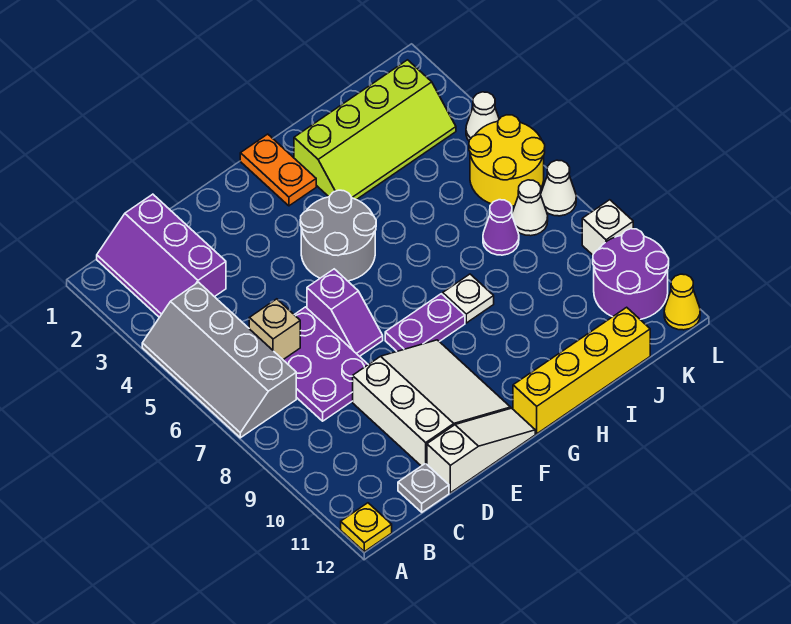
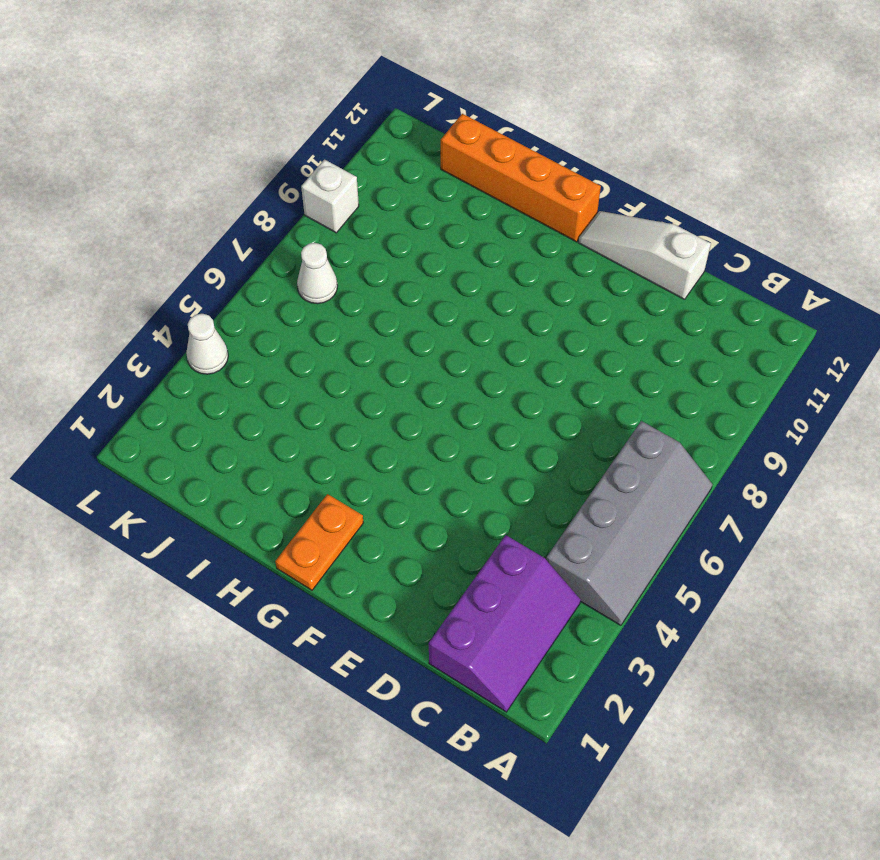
orange 1x4 brick [441,114,601,242] -> yellow 1x4 brick [513,307,650,434]
none -> yellow 1x1 plate [341,503,392,552]
none -> purple 2x3 plate [284,307,368,421]
none -> grey 1x1 plate [398,463,449,512]

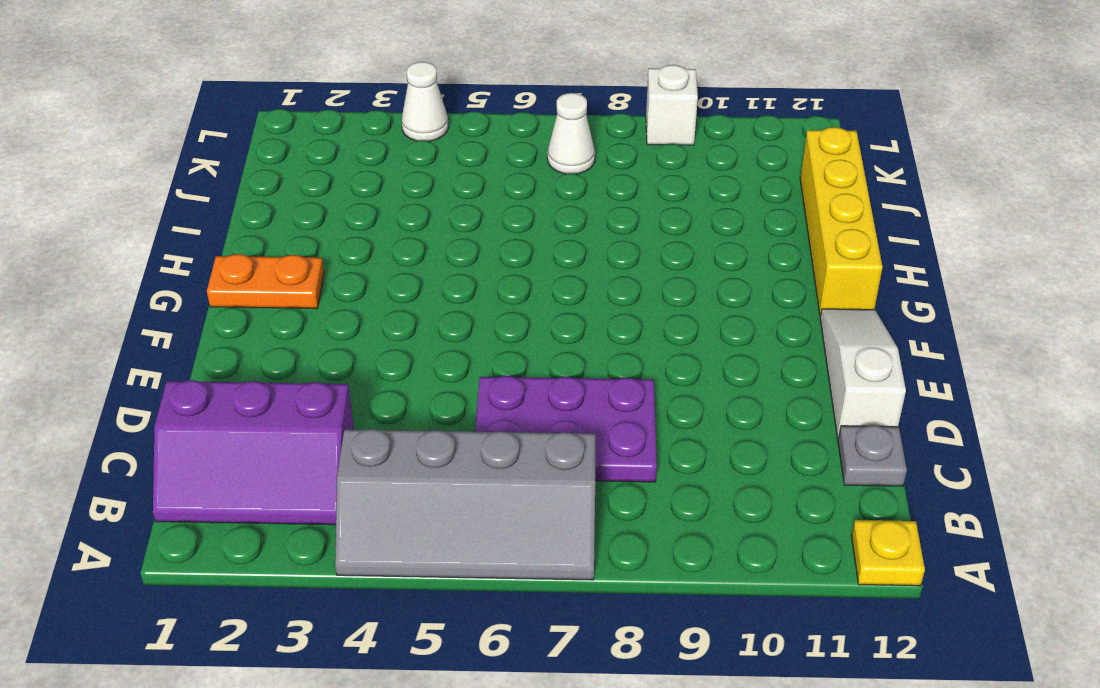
none -> white 3x3 slope [353,340,511,466]
none -> purple 1x2 slope [307,269,383,356]
none -> grey 2x2 round brick [300,190,376,281]

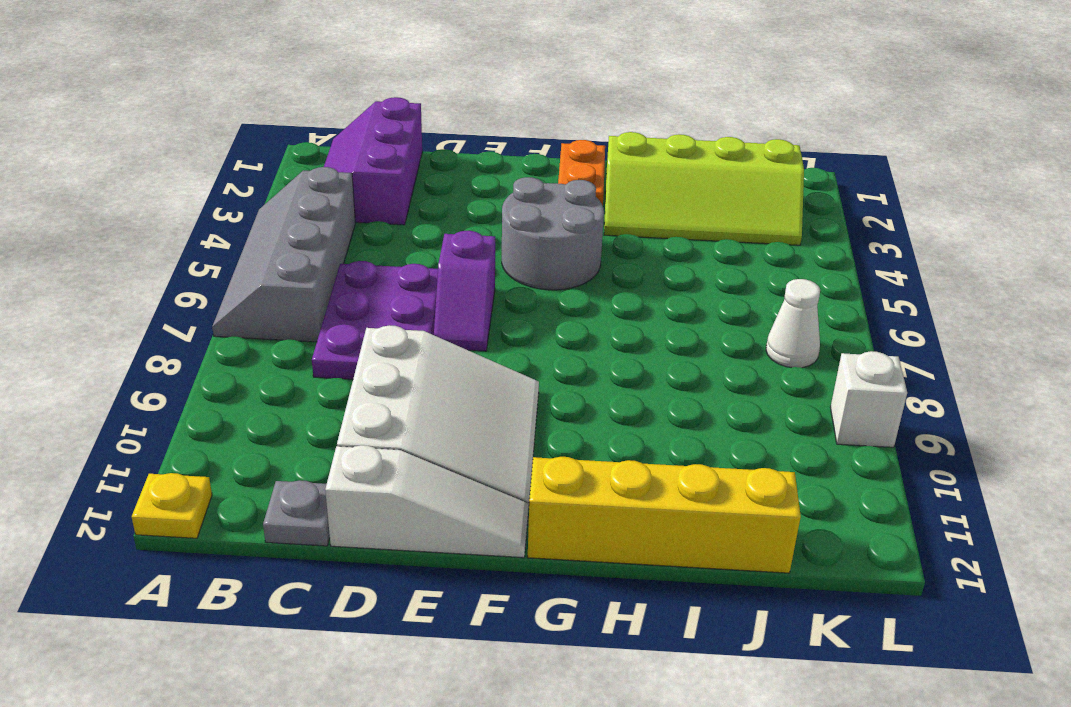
none -> purple 1x2 plate [385,294,465,351]
none -> white 1x1 plate [443,274,494,323]
none -> purple 1x1 cone [483,200,519,255]

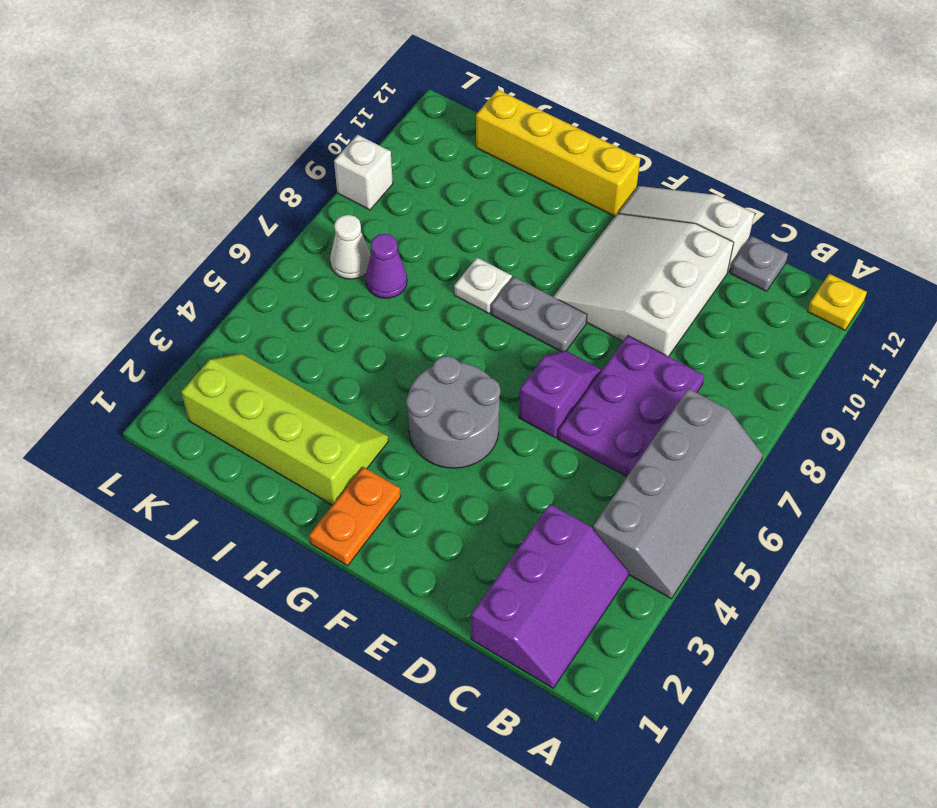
grey 1x2 plate [491,277,587,352] -> purple 1x2 plate [385,294,465,351]
none -> yellow 2x2 round brick [469,115,545,206]
none -> purple 2x2 round brick [593,229,669,320]
none -> white 1x1 cone [466,92,499,140]

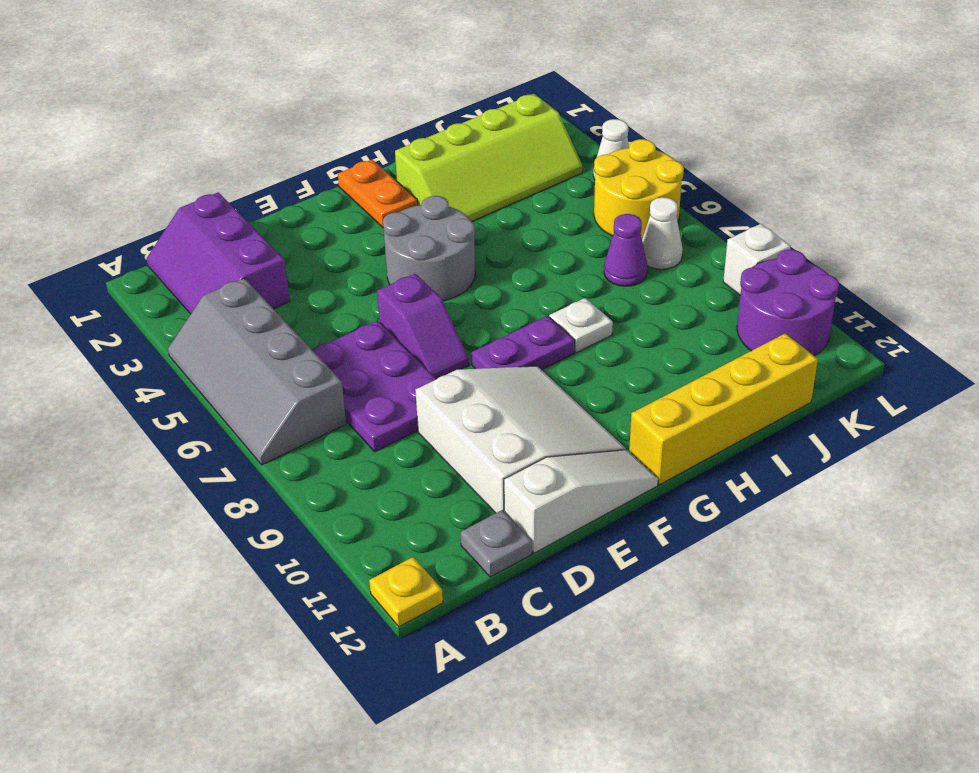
none -> white 1x1 cone [541,160,576,216]
none -> yellow 1x1 cone [664,274,700,330]
none -> tan 1x1 brick [249,299,300,360]

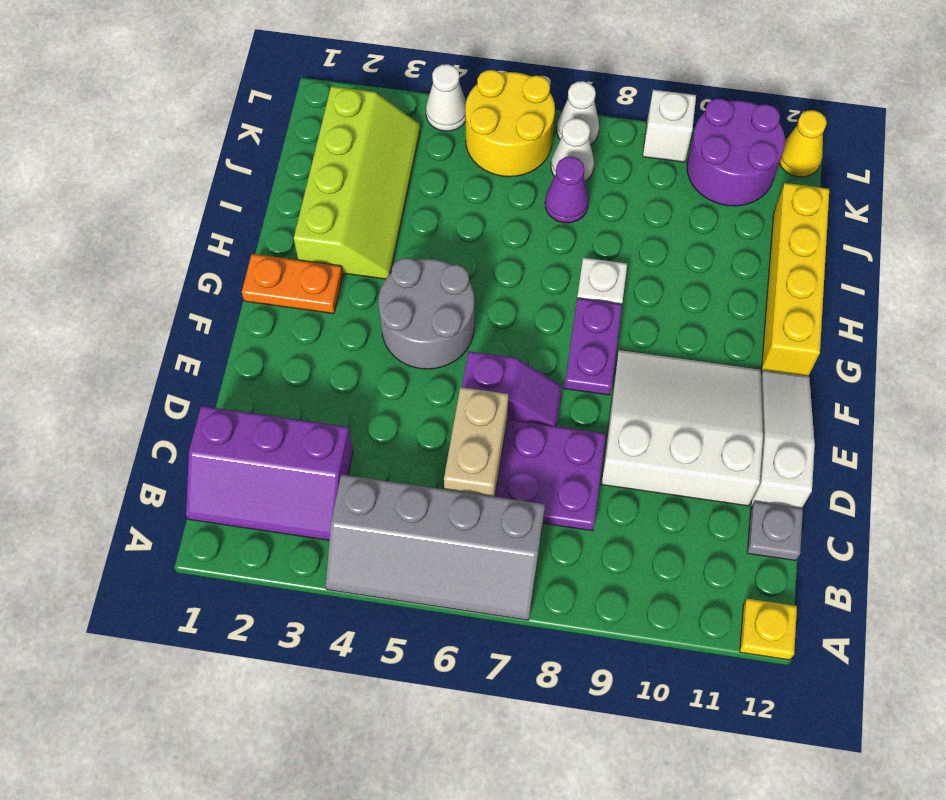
tan 1x2 brick [444,387,509,497] -> tan 1x1 brick [249,299,300,360]

